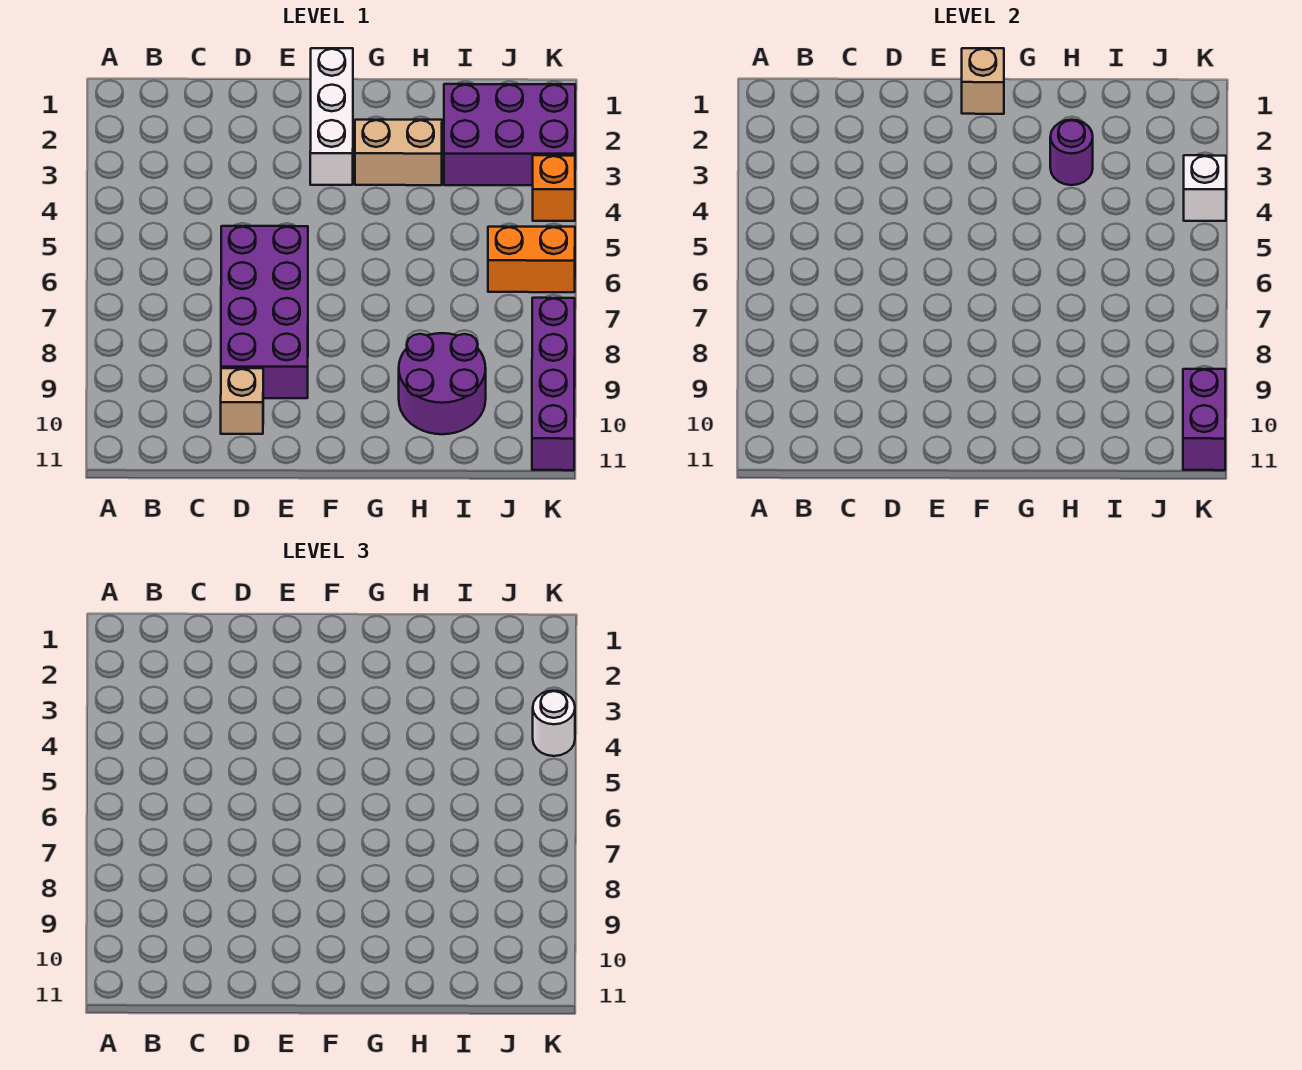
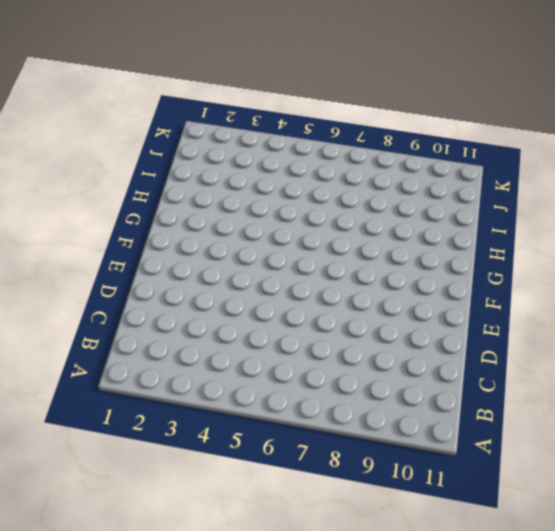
none -> purple 2x4 brick [221,226,308,398]
none -> tan 1x1 brick [221,368,263,434]
none -> white 1x3 brick [310,48,353,185]

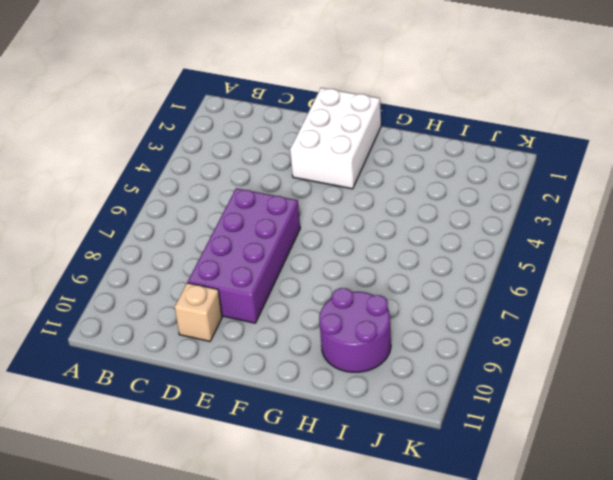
white 2x3 brick [290,88,381,189] -> white 1x3 brick [310,48,353,185]
none -> tan 1x2 brick [355,120,442,185]
none -> purple 2x3 brick [444,84,575,185]
none -> orange 1x2 brick [488,227,575,292]

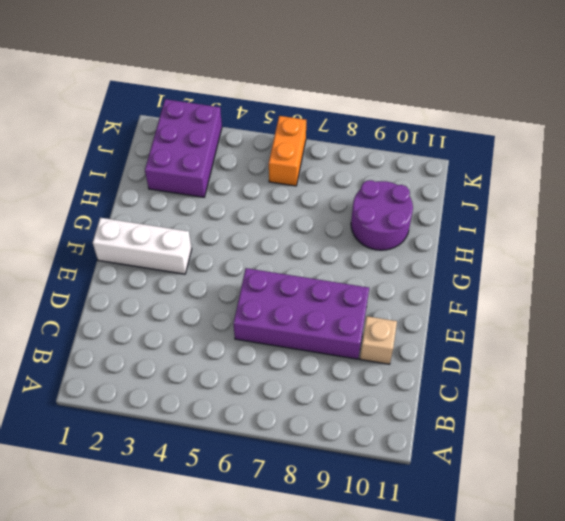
none -> tan 1x2 brick [355,120,442,185]
none -> orange 1x1 brick [533,155,575,221]
none -> purple 1x4 brick [532,298,575,470]

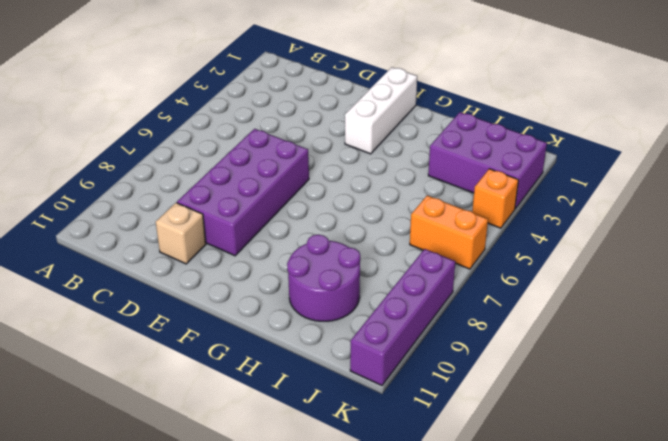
none -> tan 1x2 brick [355,120,442,185]
none -> tan 1x1 brick [962,48,1004,114]
none -> purple 1x1 round brick [1050,120,1093,185]

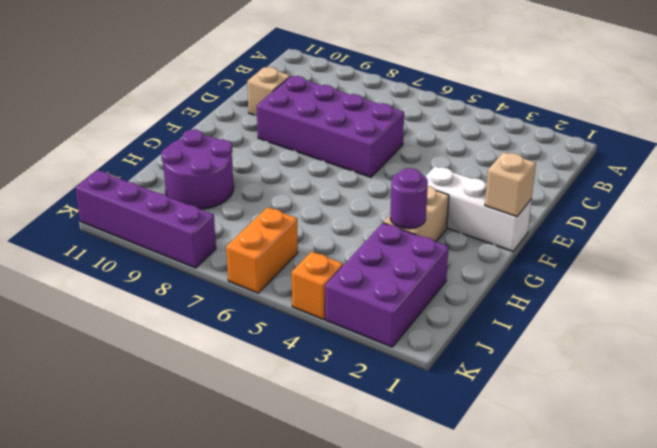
none -> white 1x1 brick [1184,155,1226,221]
none -> purple 1x2 brick [1183,369,1225,470]
none -> white 1x1 round brick [533,691,575,756]

